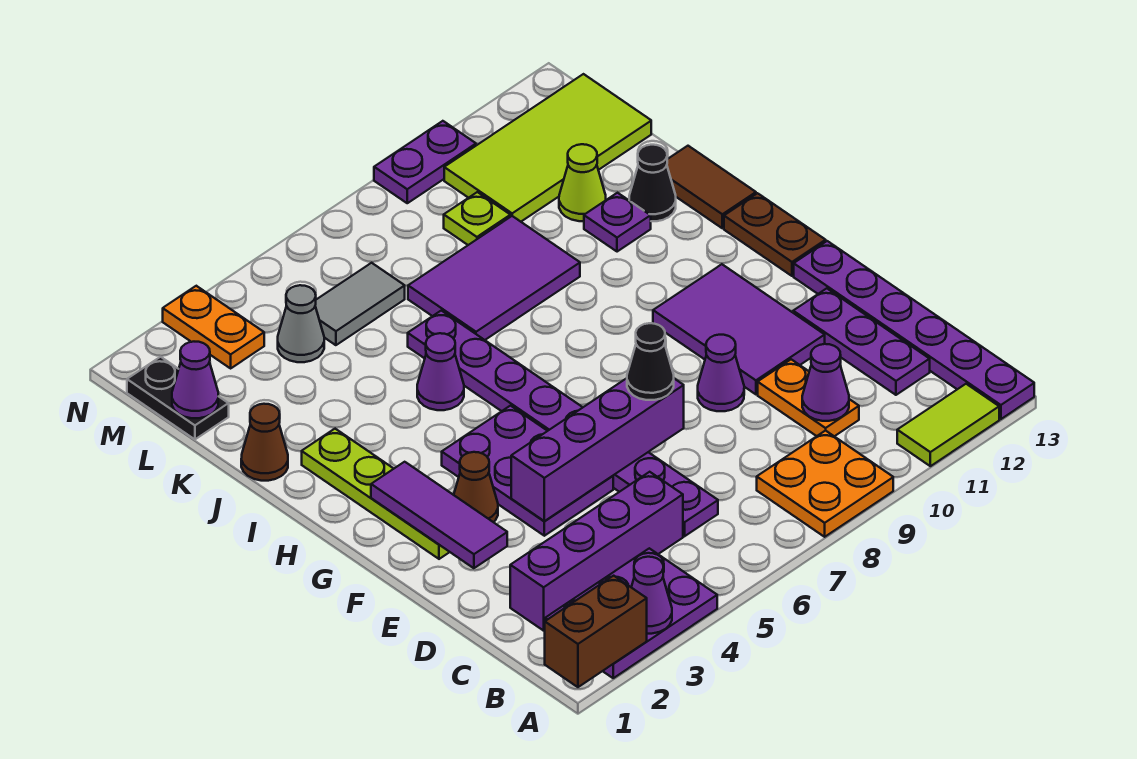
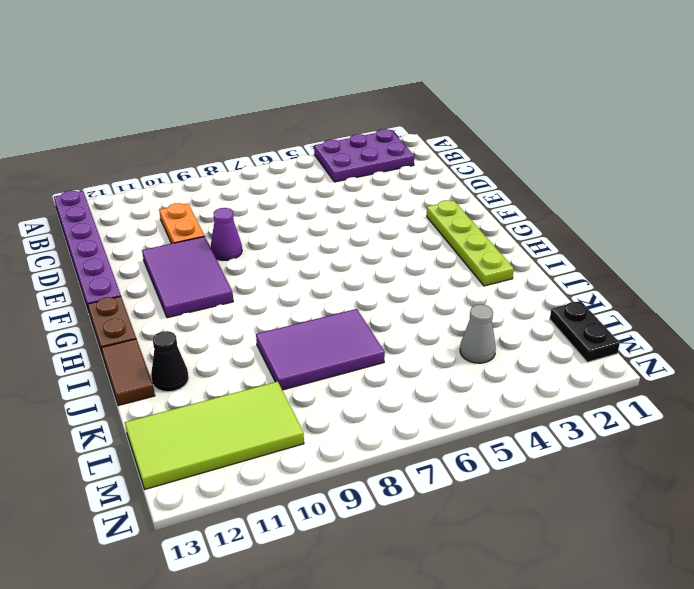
none -> orange 2x2 plate [757,430,893,537]
none -> lime 1x2 tile [897,384,999,466]
none -> purple 1x4 brick [510,472,683,631]
none -> purple 1x8 plate [408,311,718,536]

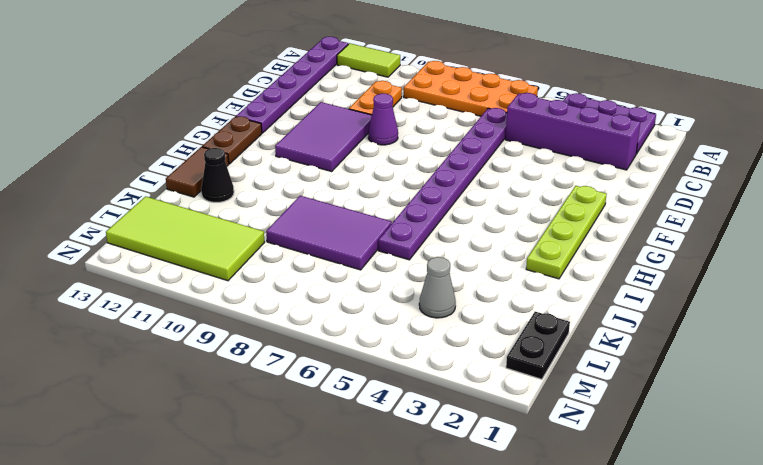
orange 2x4 plate [404,61,538,116] -> orange 2x2 plate [757,430,893,537]
none -> purple 1x3 plate [793,288,930,395]
none -> purple 2x3 plate [442,406,613,536]
none -> brown 1x1 cone [454,452,498,522]
none -> purple 1x1 cone [417,333,464,410]

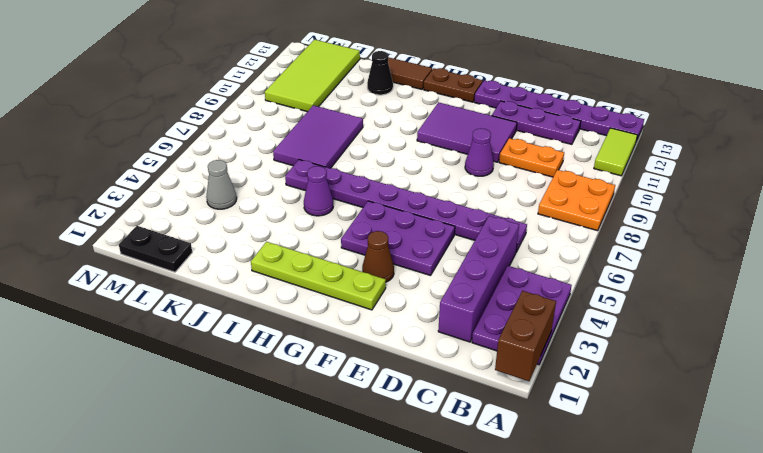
none -> brown 1x1 cone [241,404,288,481]
none -> purple 1x1 plate [584,193,651,252]
none -> lime 1x1 cone [559,144,606,221]
none -> grey 1x2 tile [315,263,405,345]

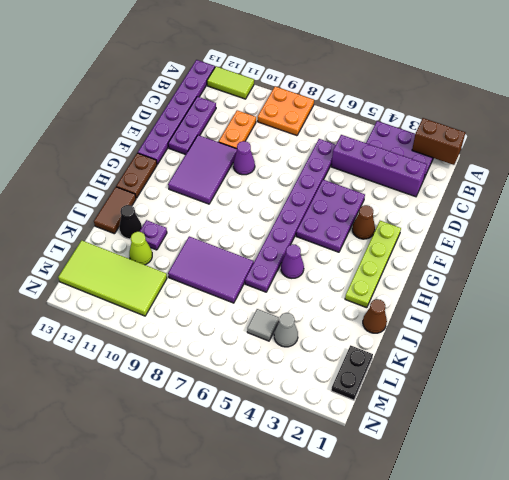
grey 1x1 tile [247,309,279,341] -> grey 1x2 tile [315,263,405,345]
none -> lime 1x1 plate [444,192,510,245]
none -> orange 1x2 plate [163,286,264,368]
none -> purple 1x2 plate [374,121,476,203]
none -> purple 1x1 cone [631,557,672,634]

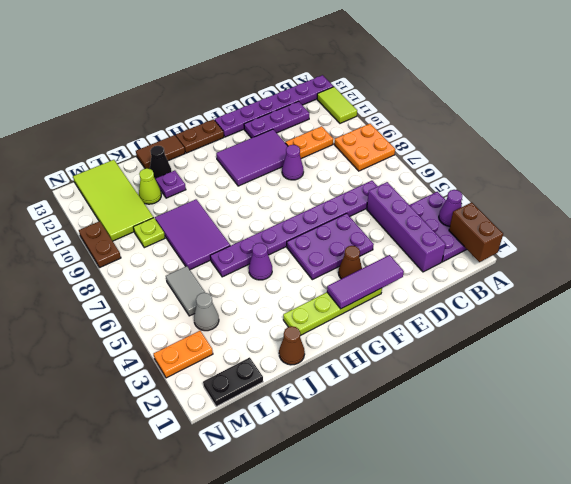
brown 1x2 plate [79,221,121,268] -> purple 1x2 plate [374,121,476,203]
none -> purple 1x1 cone [802,344,849,421]
none -> purple 1x4 brick [511,378,684,521]
none -> purple 1x1 cone [172,342,218,418]
none -> black 1x1 cone [627,323,674,400]

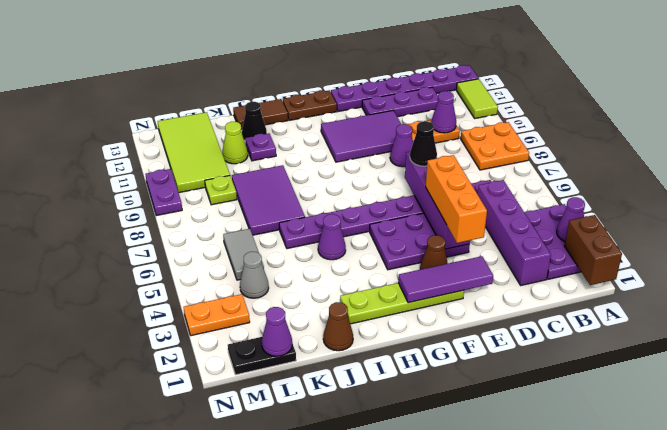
orange 1x3 brick [426,155,487,243] -> none

